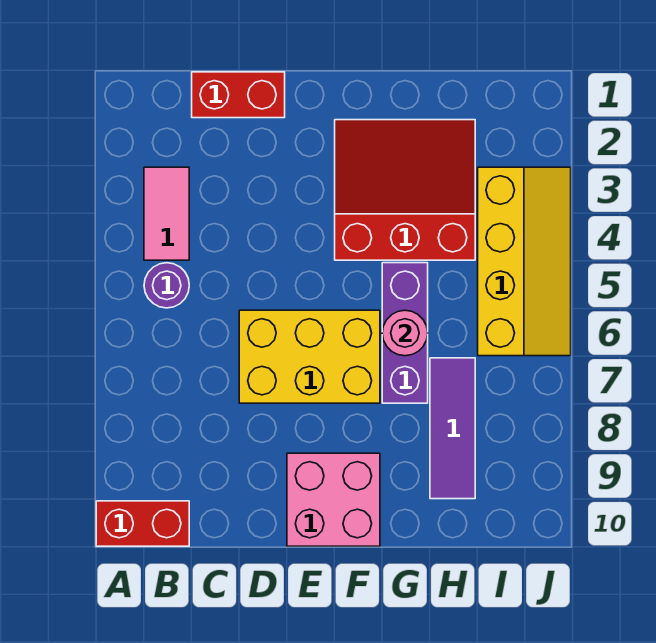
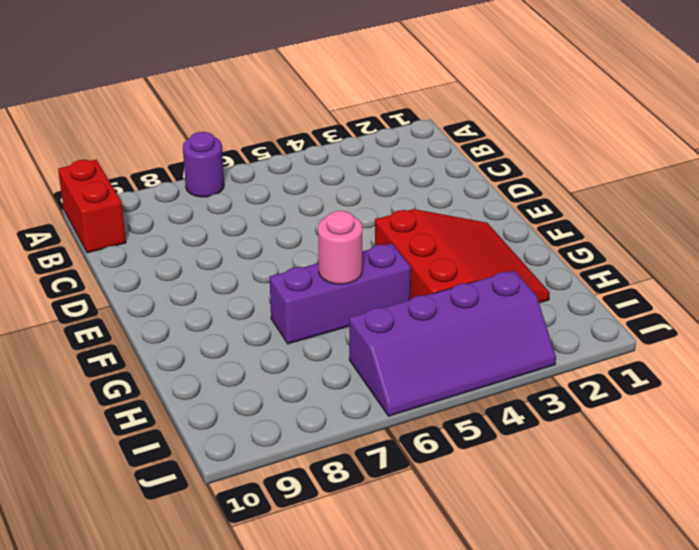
purple 1x1 round brick [183,132,224,197] -> purple 1x1 round brick moved to [144,263,189,308]
purple 2x4 slope [349,270,556,416] -> yellow 2x4 slope [478,167,571,356]
none -> pink 1x2 tile [144,167,189,260]
none -> red 1x2 brick [192,72,285,118]

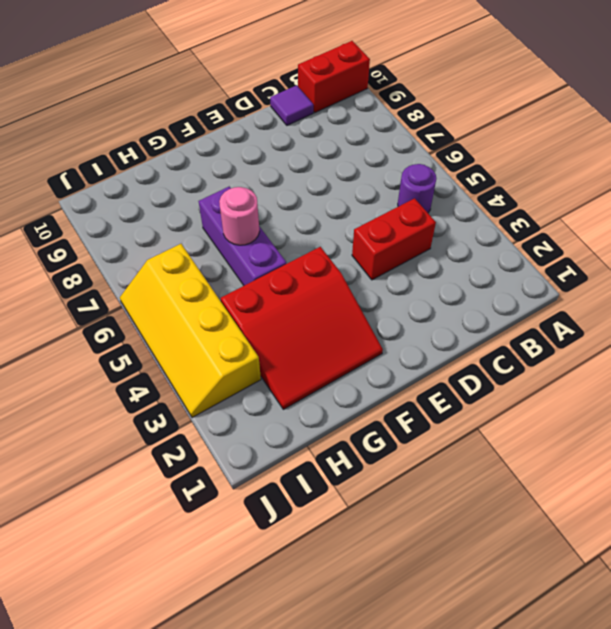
red 1x2 brick [352,198,436,280] -> red 1x2 brick moved to [192,72,285,118]
purple 1x1 tile [270,85,313,125] -> none
none -> pink 1x2 tile [144,167,189,260]
none -> yellow 2x3 brick [239,310,380,403]

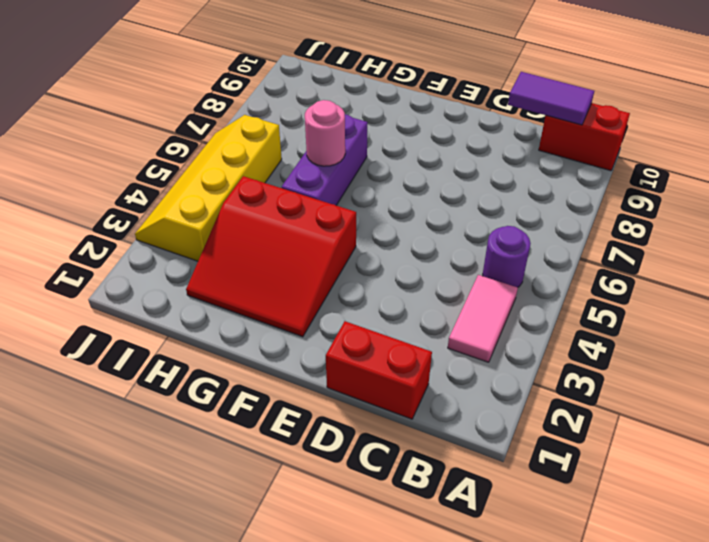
purple 1x2 tile [508,72,594,125] -> none
none -> yellow 2x3 brick [239,310,380,403]
none -> pink 2x2 brick [287,453,380,546]

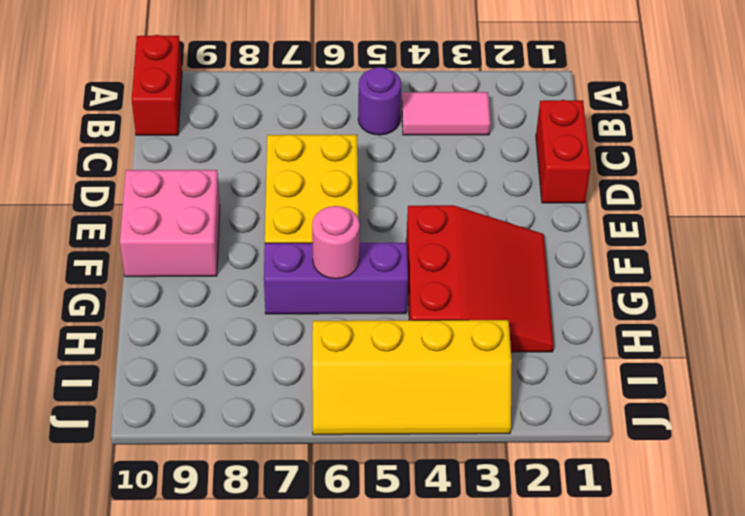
none -> purple 1x3 tile [430,358,475,499]

